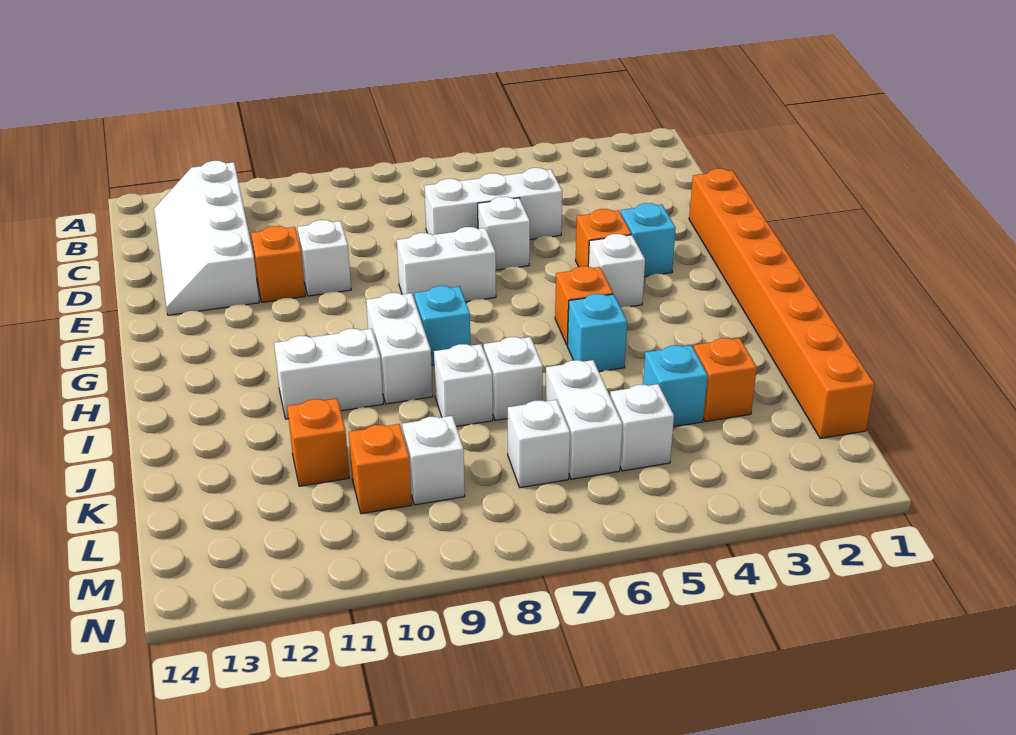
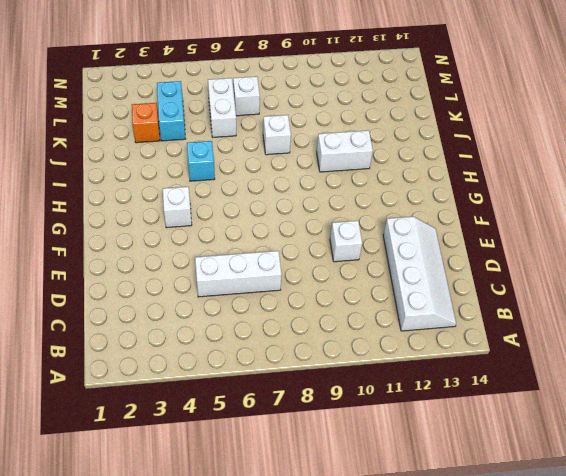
cyan 1x2 brick [157,81,185,141] -> cyan 1x1 brick [643,345,708,427]
none -> orange 1x8 brick [689,169,874,438]
none -> white 1x1 brick [478,197,530,270]
none -> orange 1x1 brick [251,226,305,302]

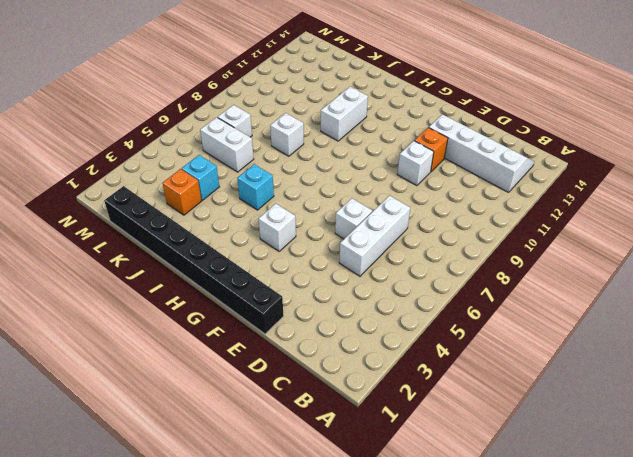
black 1x8 brick [104,186,284,334] -> orange 1x8 brick [689,169,874,438]
none -> cyan 1x1 brick [621,203,676,277]
none -> orange 1x1 brick [576,209,631,267]
none -> white 1x2 brick [397,227,496,302]

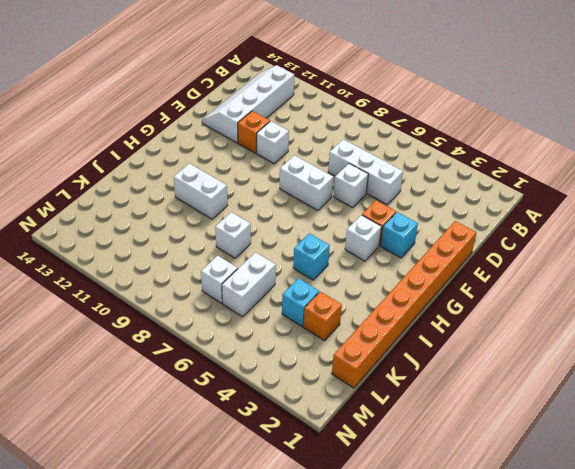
none -> orange 1x1 brick [555,266,613,345]
none -> cyan 1x1 brick [414,286,470,365]
none -> white 1x2 brick [366,293,433,404]

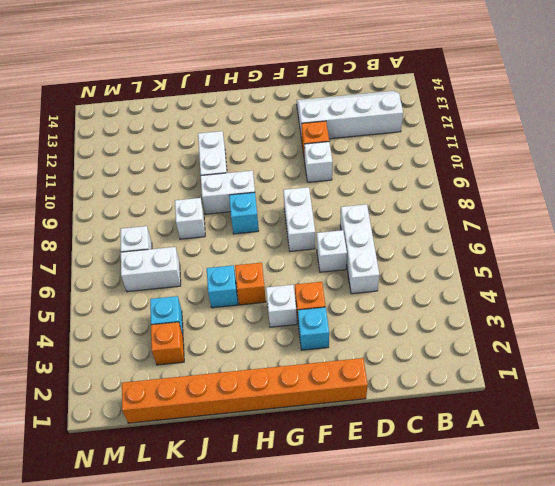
none -> white 1x1 brick [484,337,543,420]
none -> orange 1x1 brick [287,399,349,486]
none -> white 1x1 brick [610,384,674,471]

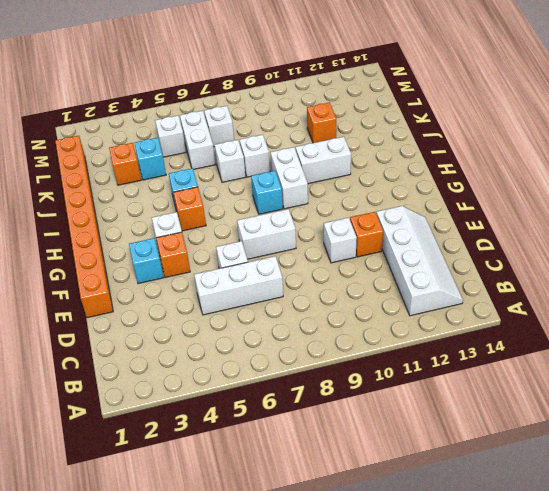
none -> white 1x1 brick [402,416,465,505]
none -> orange 1x1 brick [349,424,412,514]

